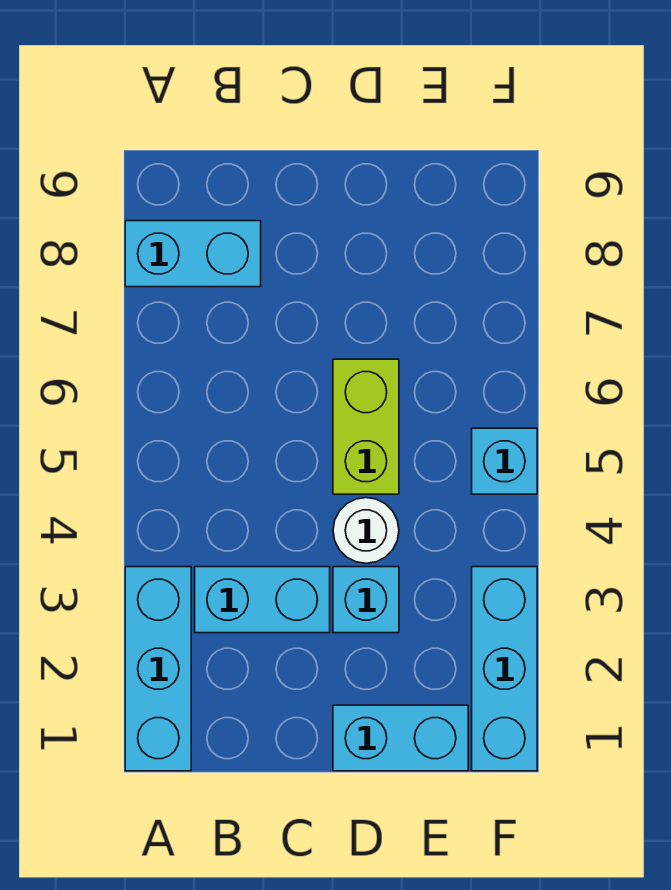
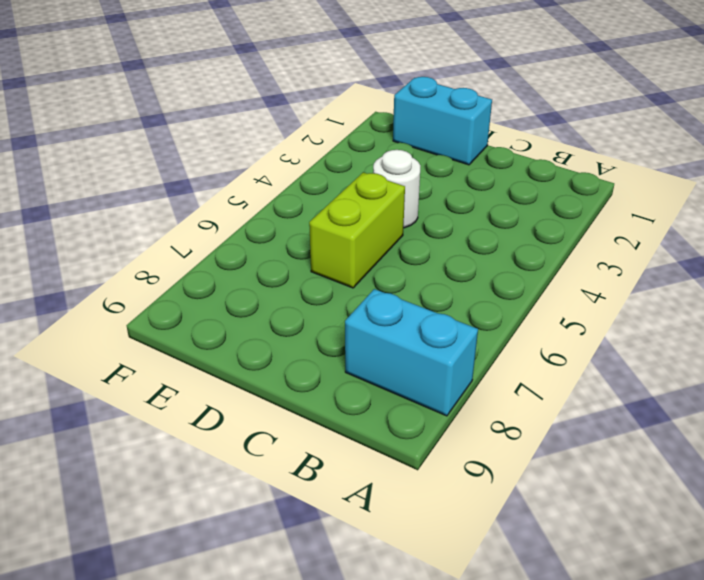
none -> cyan 1x3 brick [125,567,191,771]
none -> cyan 1x2 brick [195,567,330,633]

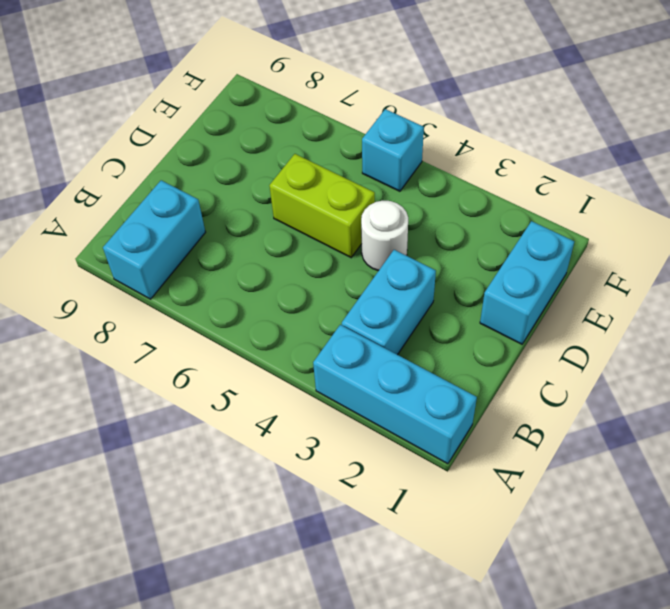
none -> cyan 1x1 brick [333,567,399,633]
none -> cyan 1x3 brick [472,567,537,771]

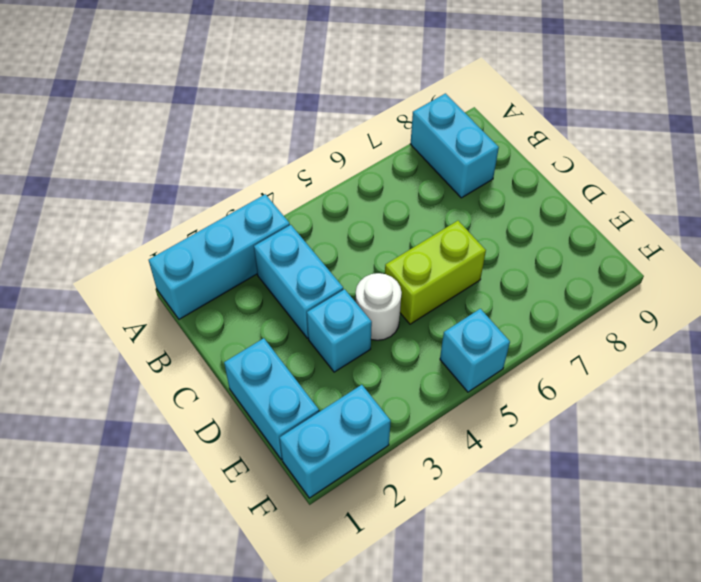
cyan 1x2 brick [280,385,391,498] -> cyan 1x3 brick [472,567,537,771]

